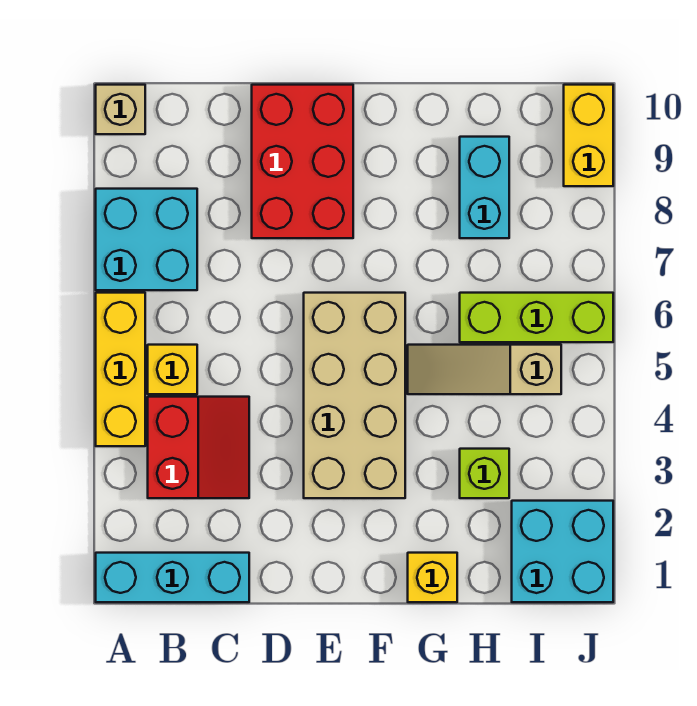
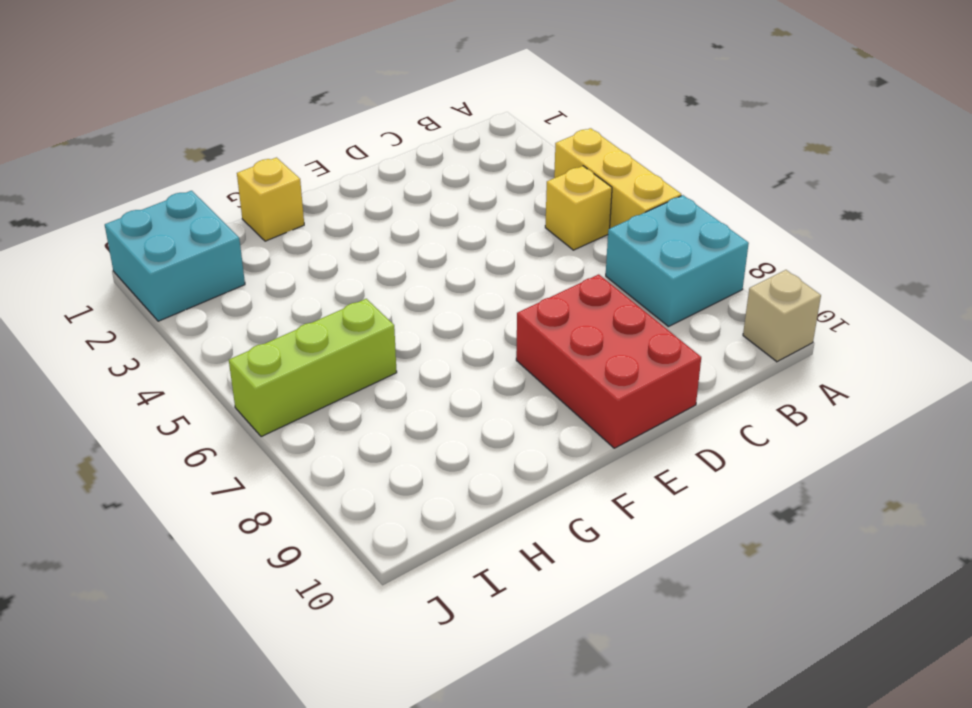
none -> cyan 1x3 brick [96,553,249,602]
none -> red 2x2 slope [148,397,249,498]
none -> tan 2x4 brick [304,293,405,498]

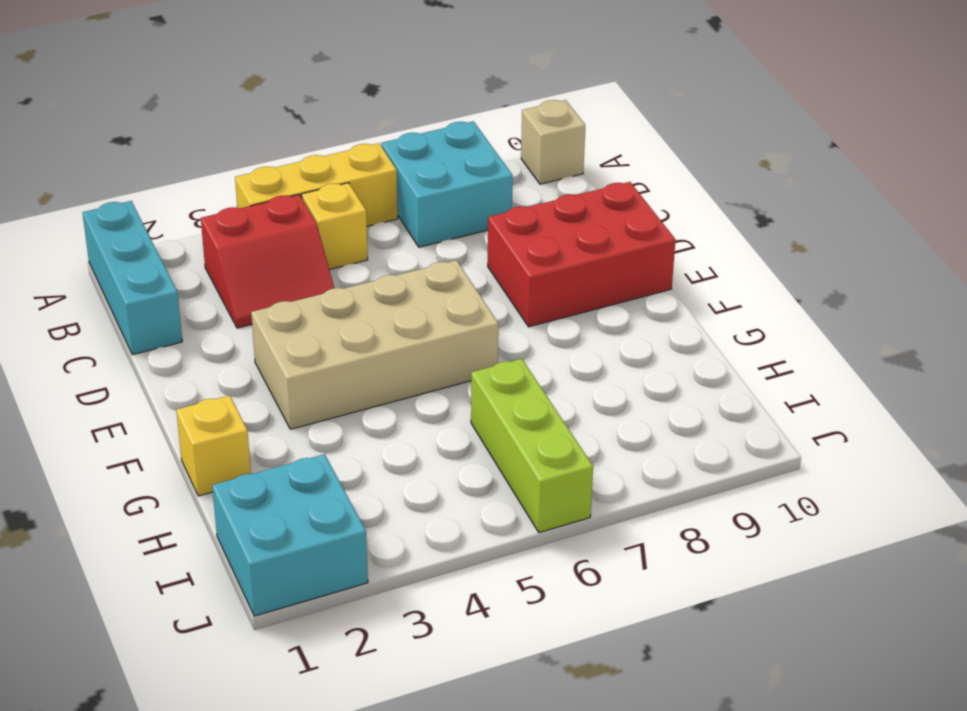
none -> tan 1x3 slope [408,345,561,394]
none -> lime 1x1 brick [460,449,509,498]
none -> cyan 1x2 brick [460,137,509,238]

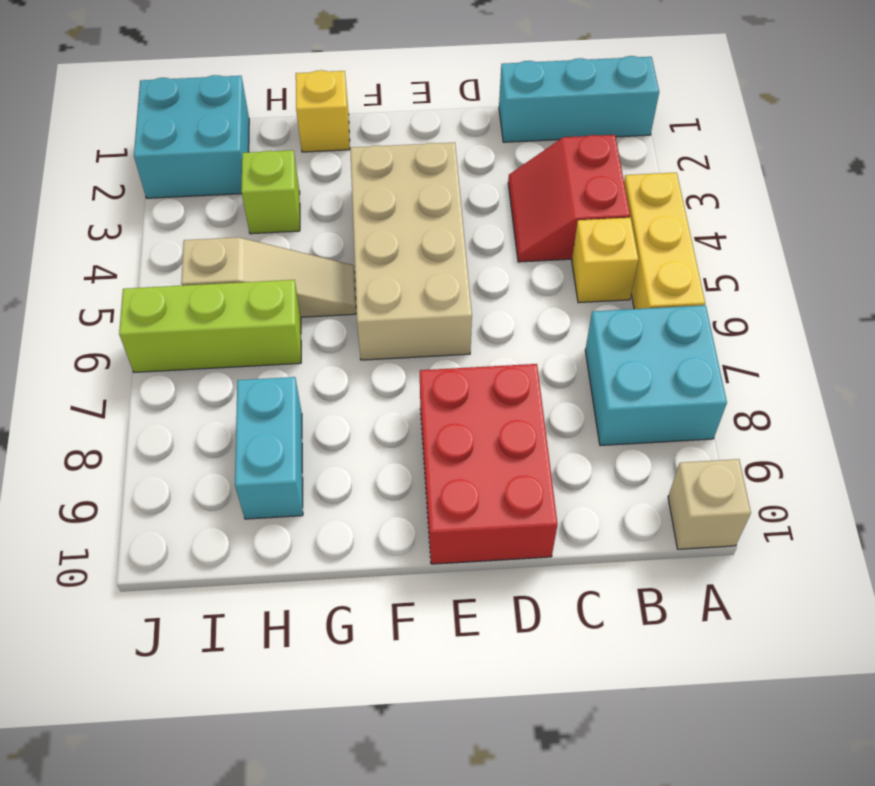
none -> yellow 1x2 brick [564,85,613,186]

